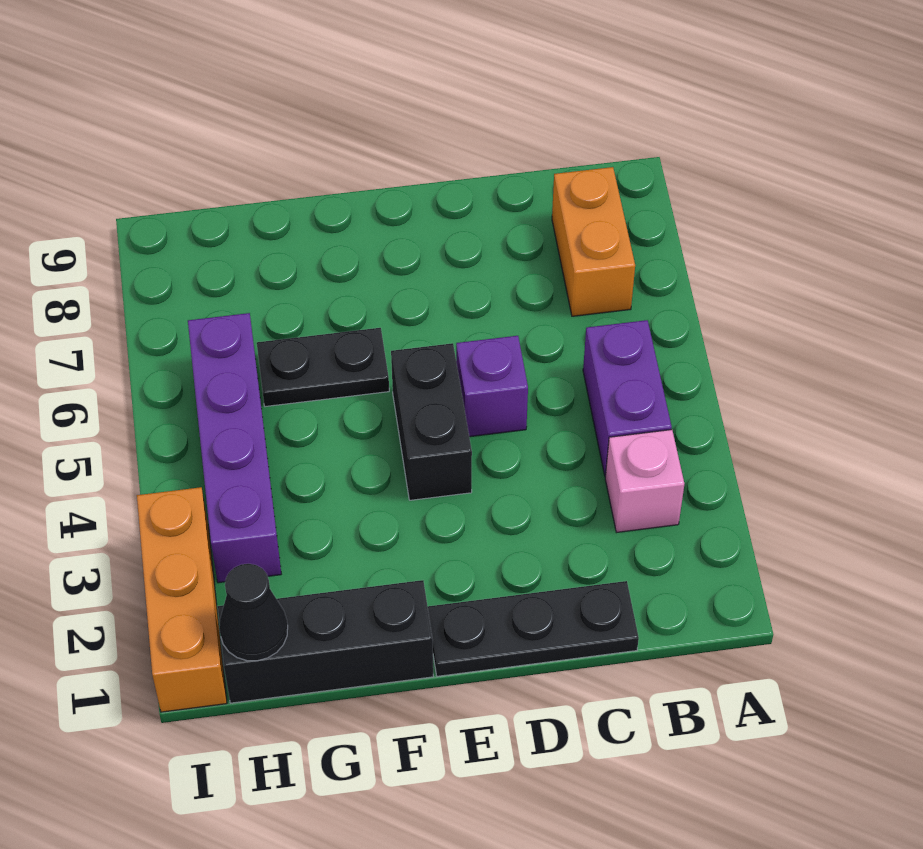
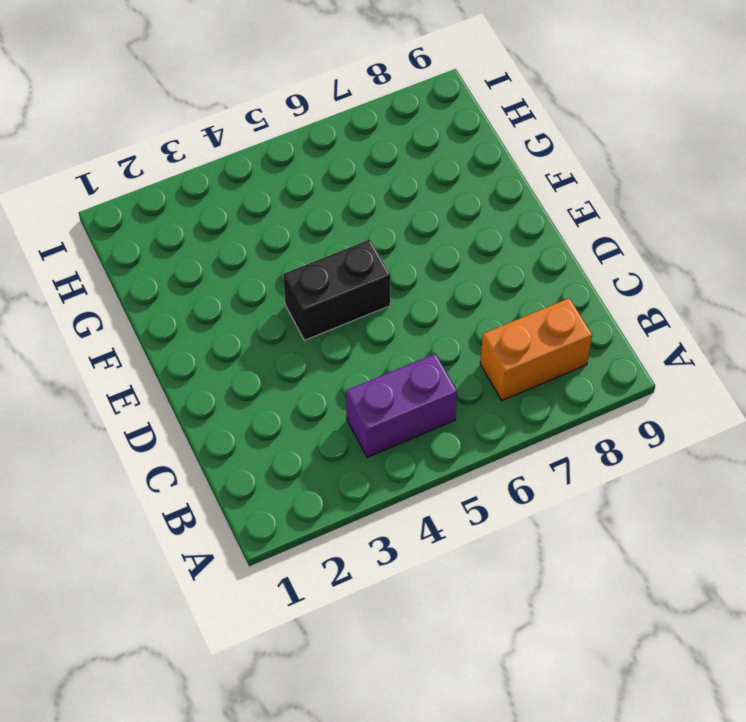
none -> pink 1x1 brick [605,430,684,532]
none -> black 1x3 plate [428,581,639,676]

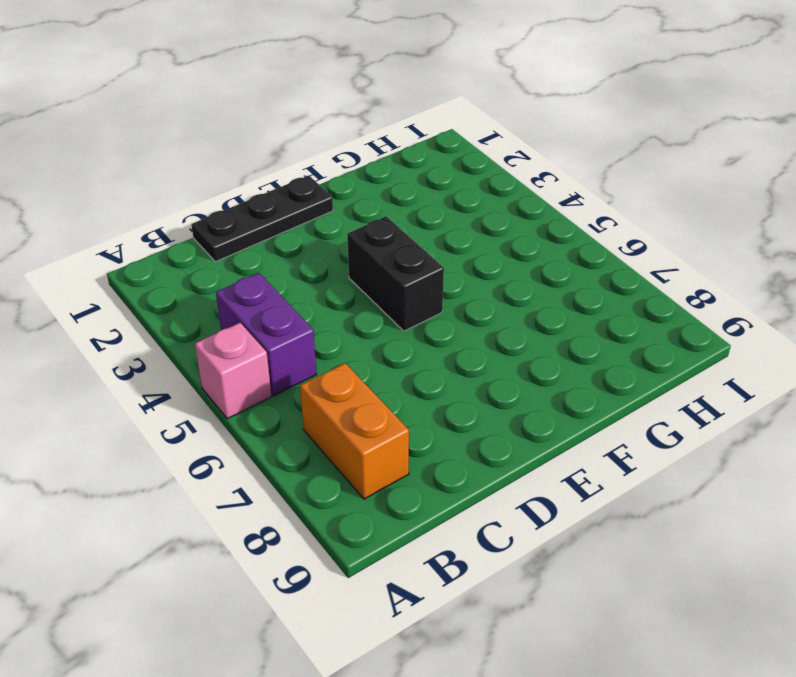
pink 1x1 brick [195,323,271,419] -> pink 1x1 brick moved to [605,430,684,532]
none -> purple 1x1 brick [456,336,528,437]
none -> black 1x3 brick [217,580,433,703]

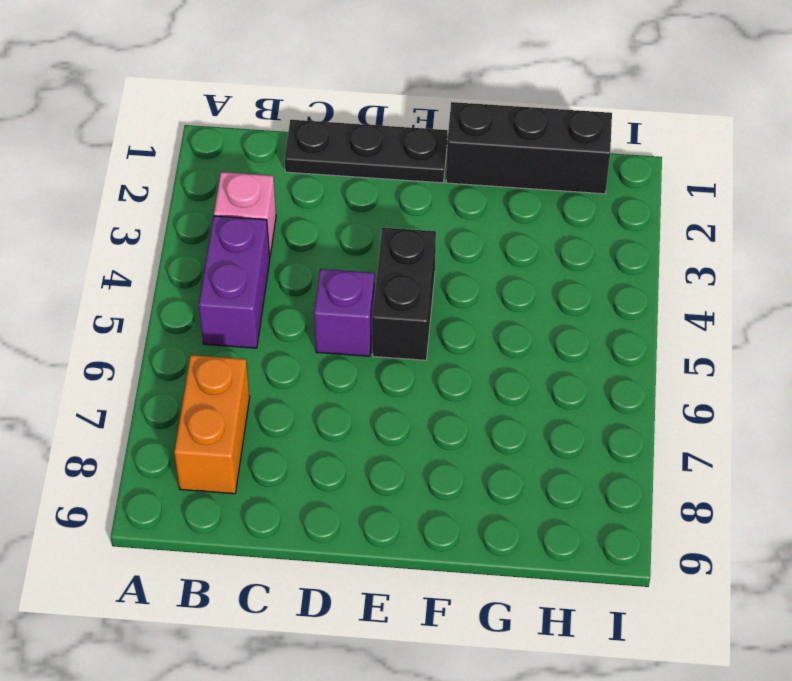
none -> black 1x2 plate [257,328,389,407]
none -> purple 1x4 brick [188,313,281,583]

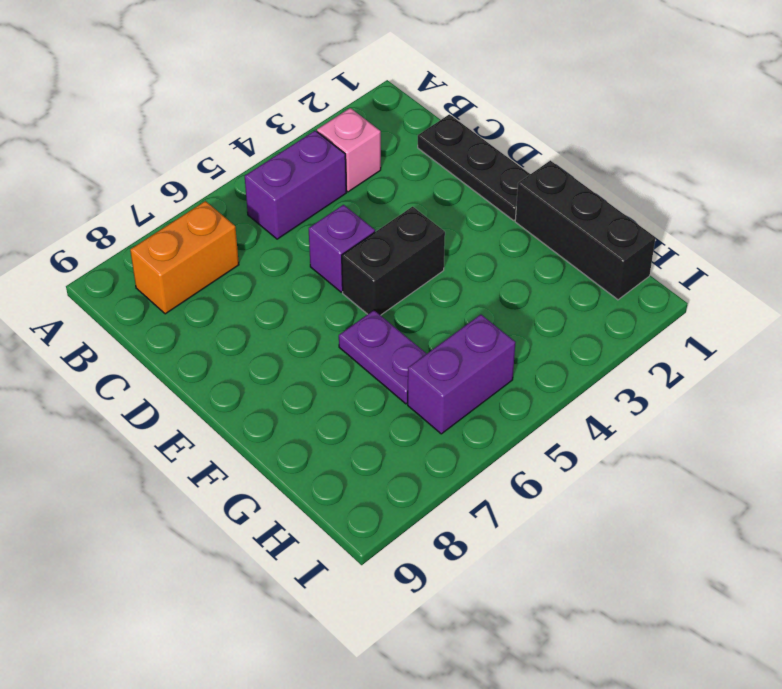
purple 1x2 plate [339,310,427,404] -> black 1x2 plate [257,328,389,407]
purple 1x2 brick [408,315,516,434] -> purple 1x4 brick [188,313,281,583]
none -> orange 1x3 brick [137,487,227,712]
none -> black 1x1 cone [219,564,288,661]

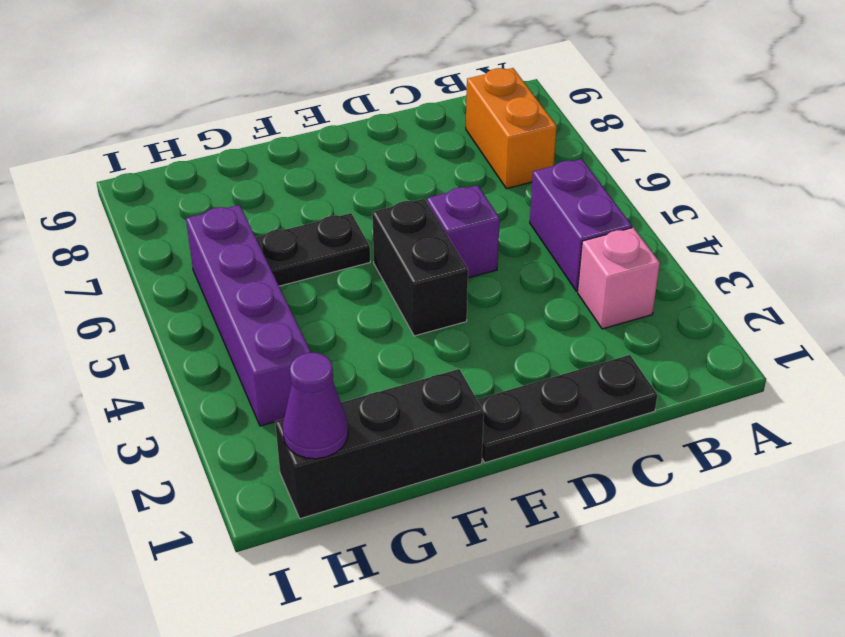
purple 1x1 cone [283,353,348,459] -> black 1x1 cone [219,564,288,661]
none -> orange 1x3 brick [137,487,227,712]

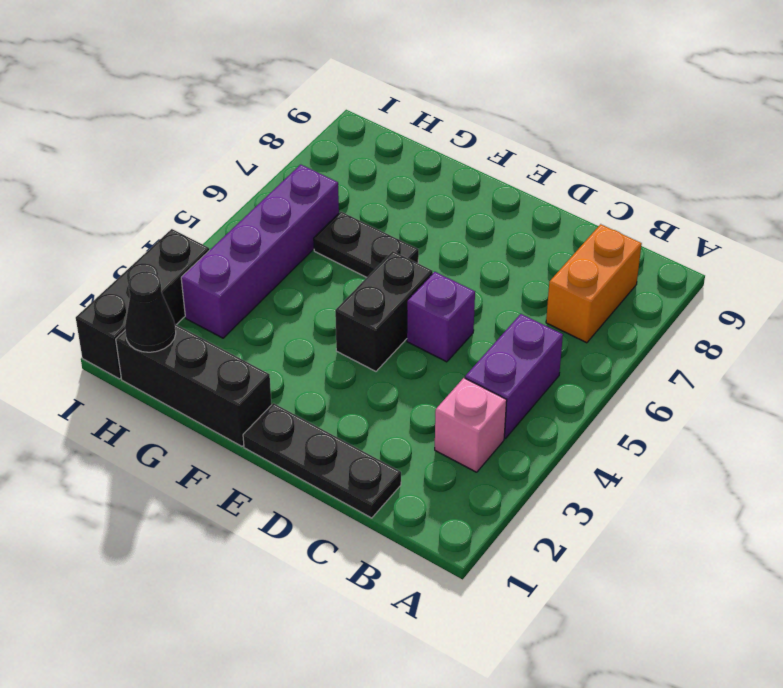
black 1x3 brick [76,229,209,379] -> orange 1x3 brick [137,487,227,712]

